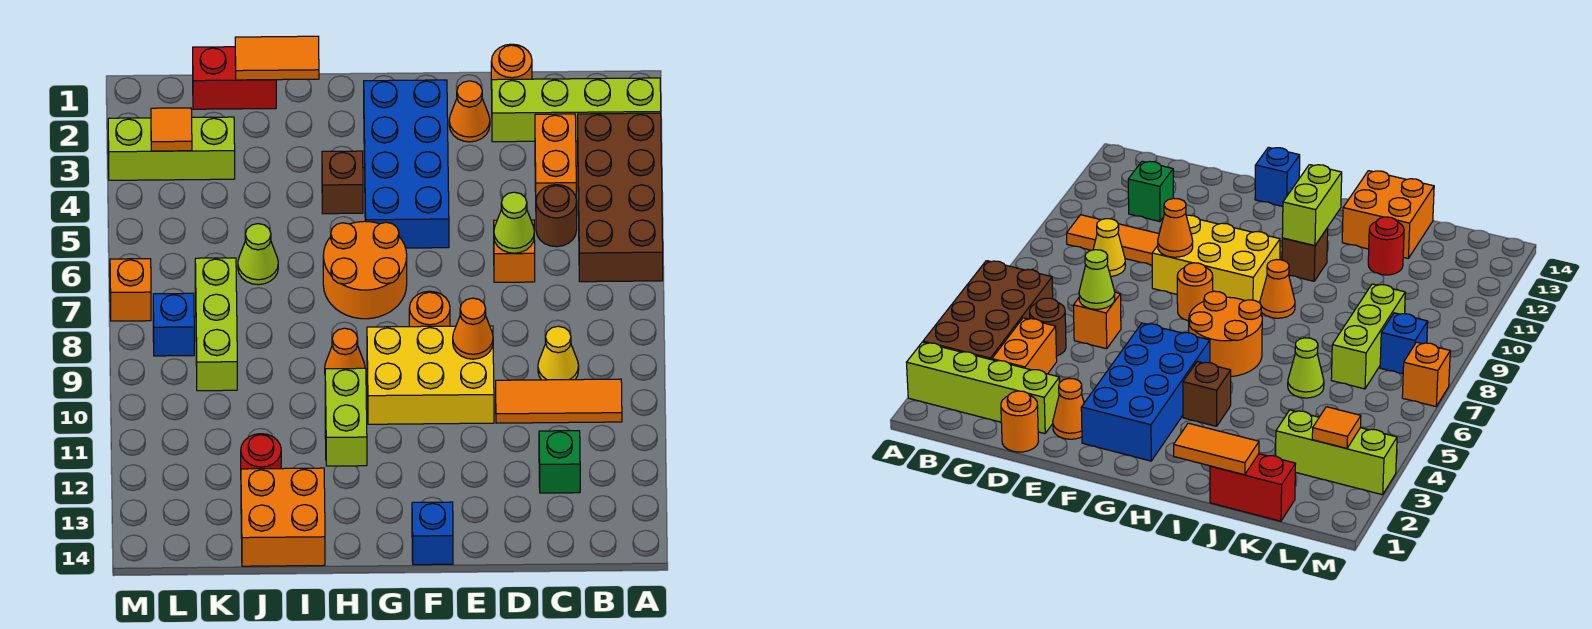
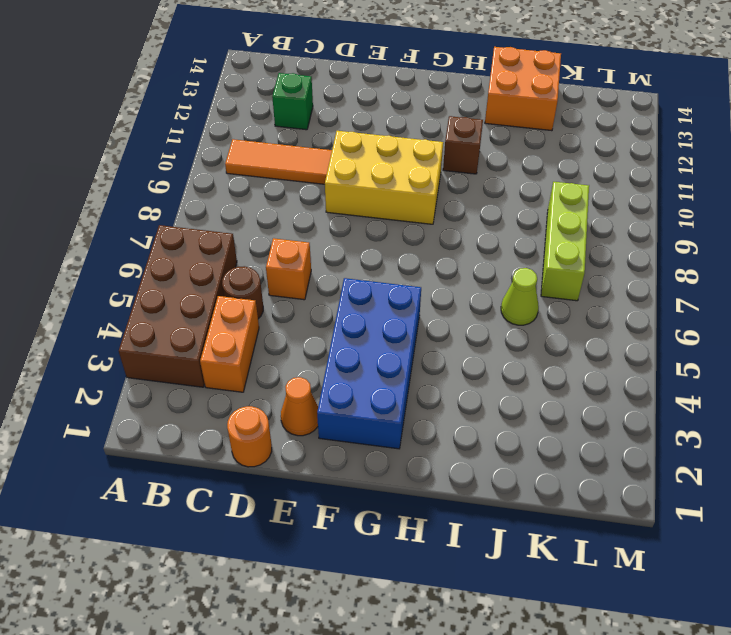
none -> lime 1x4 brick [492,78,661,142]
none -> yellow 1x1 cone [538,326,579,380]
none -> orange 1x1 round brick [409,291,450,327]
none -> blue 1x1 brick [412,502,453,565]

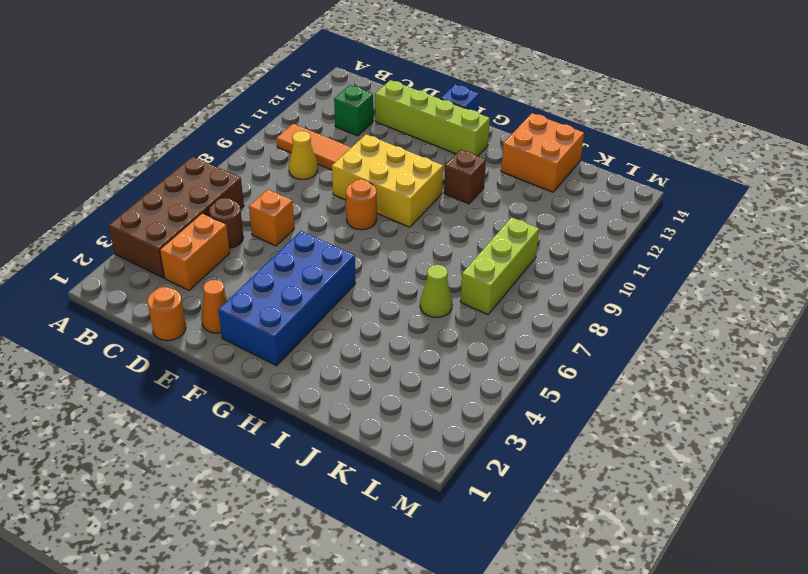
lime 1x4 brick [375,80,490,156] -> lime 1x4 brick moved to [492,78,661,142]
none -> orange 2x2 round brick [323,221,407,319]
none -> brown 1x1 brick [322,151,363,214]
none -> orange 1x1 cone [325,328,365,369]
none -> red 1x2 brick [193,47,276,109]

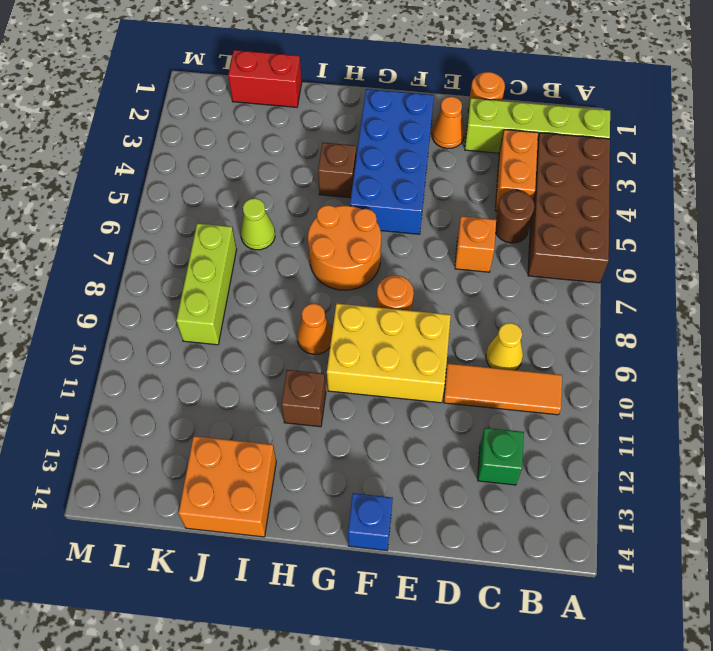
none -> red 1x1 round brick [241,434,281,469]
none -> lime 1x3 brick [108,117,235,180]
none -> blue 1x1 brick [153,293,194,356]
none -> orange 1x1 brick [110,259,151,321]

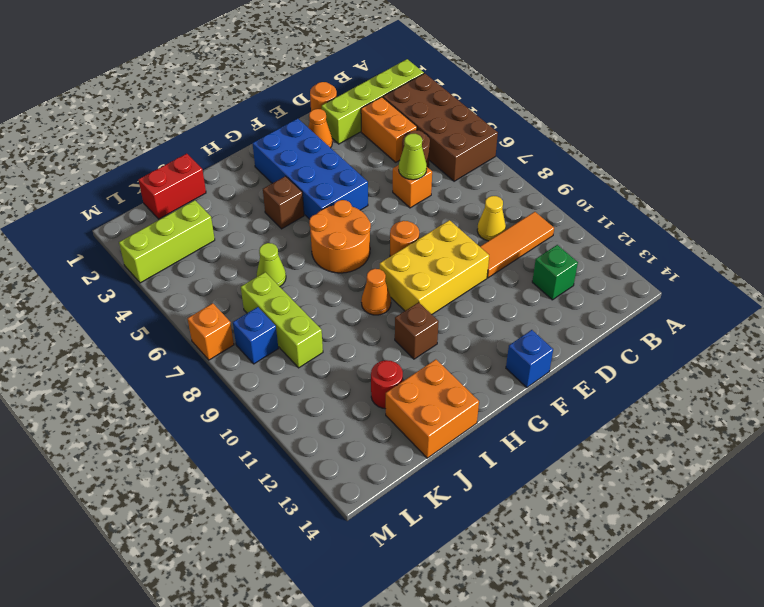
none -> orange 1x1 cone [453,298,493,359]
none -> lime 1x2 brick [325,368,367,466]
none -> orange 1x2 tile [235,36,319,80]
none -> orange 1x1 tile [151,108,192,151]

